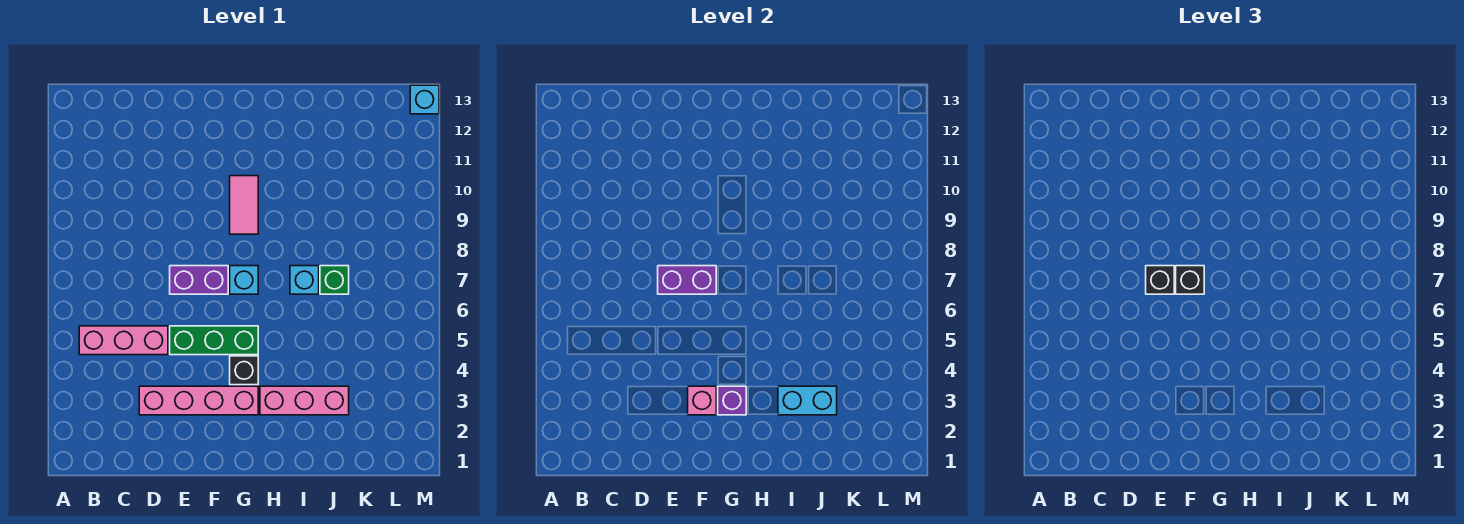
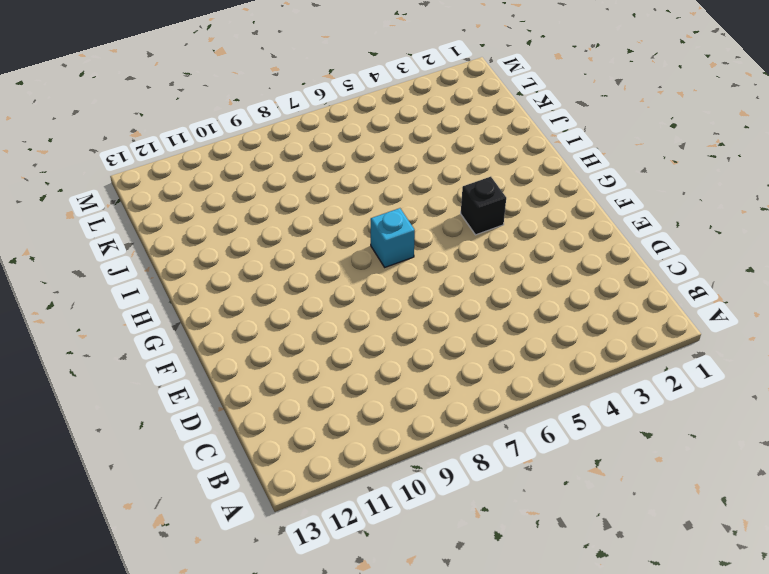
none -> pink 1x3 brick [79,326,168,355]
none -> pink 1x4 brick [139,386,258,415]
none -> green 1x3 brick [170,326,258,355]

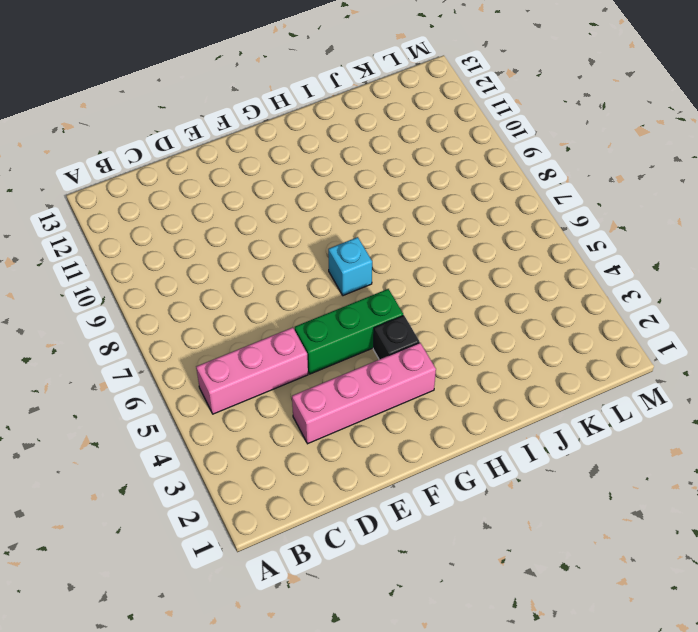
none -> purple 1x2 brick [170,266,228,294]
none -> pink 1x2 tile [230,176,258,234]
none -> pink 1x3 brick [260,386,349,415]

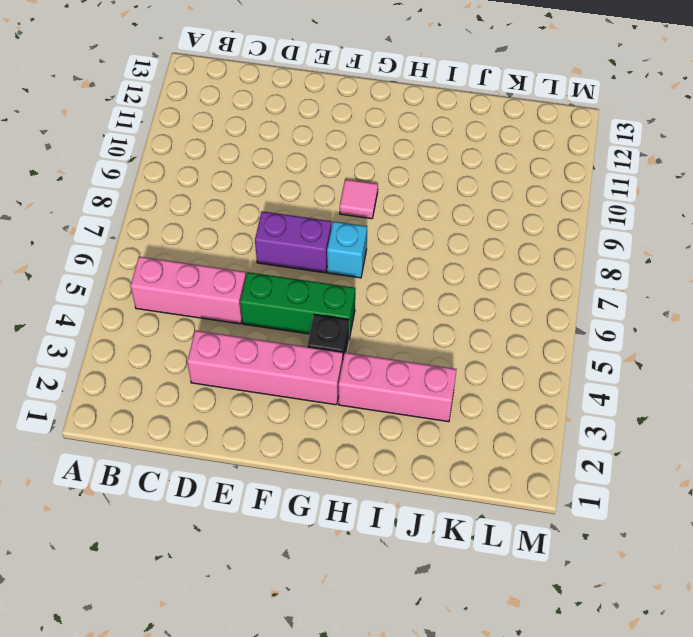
pink 1x1 tile [340,179,378,219] -> pink 1x2 tile [230,176,258,234]
none -> cyan 1x1 brick [290,266,319,294]
none -> green 1x1 brick [320,266,349,294]
none -> cyan 1x1 brick [410,85,439,114]

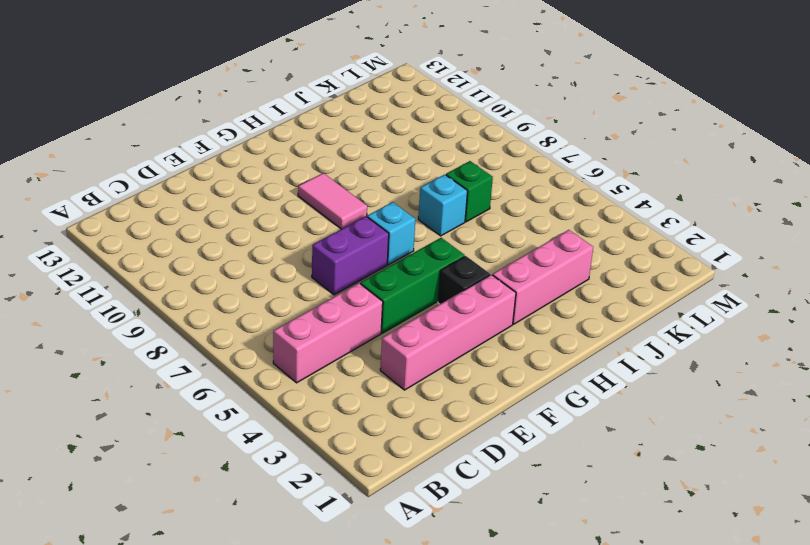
none -> cyan 1x1 brick [410,85,439,114]
none -> purple 1x2 brick [658,266,716,294]
none -> pink 1x1 brick [688,386,716,415]

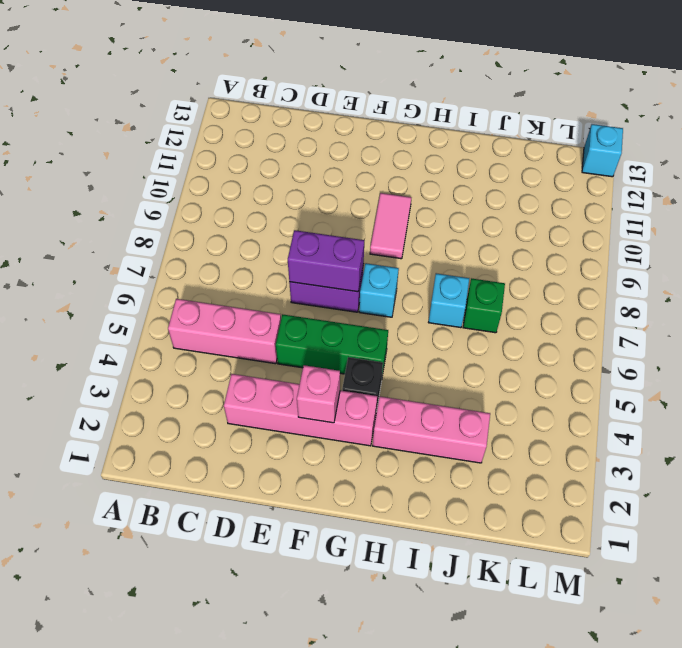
none -> purple 1x1 brick [718,386,746,415]
none -> cyan 1x2 brick [778,386,837,415]
none -> black 1x1 brick [1146,266,1174,294]

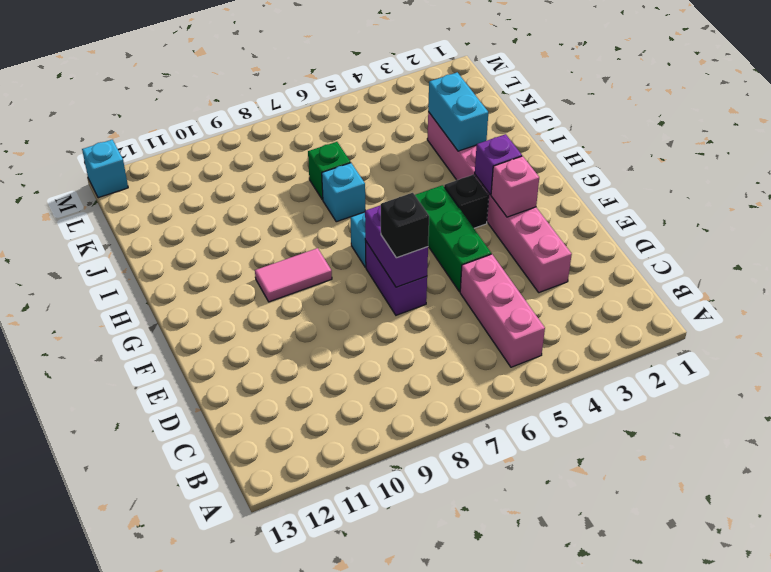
none -> black 1x1 brick [1176,266,1204,294]

